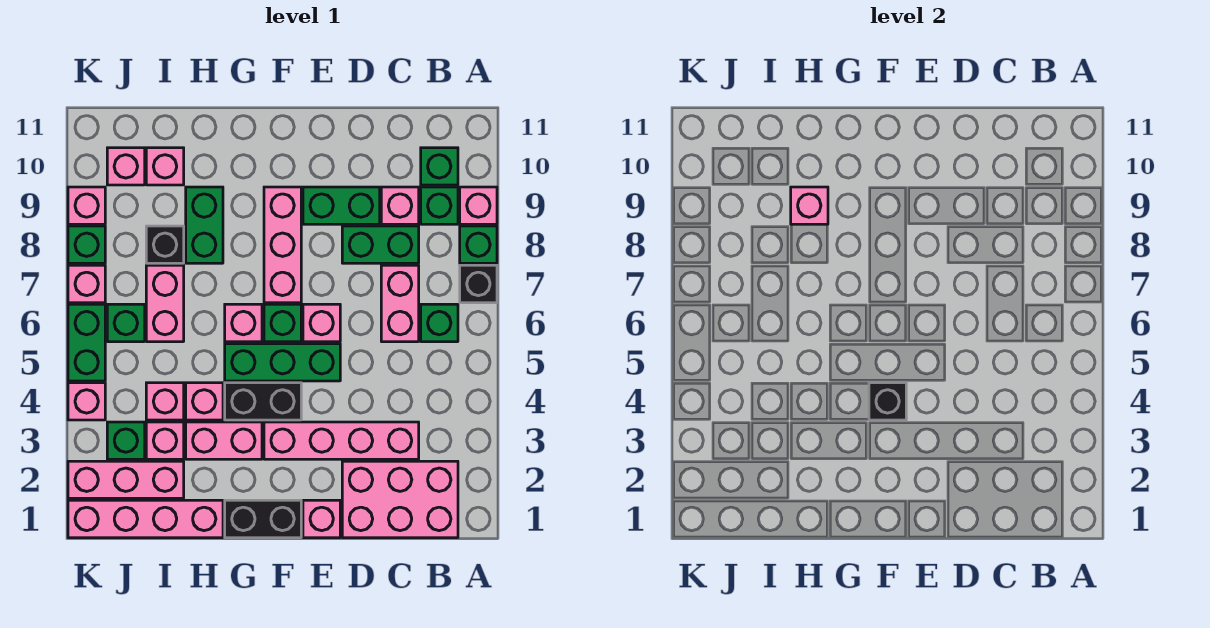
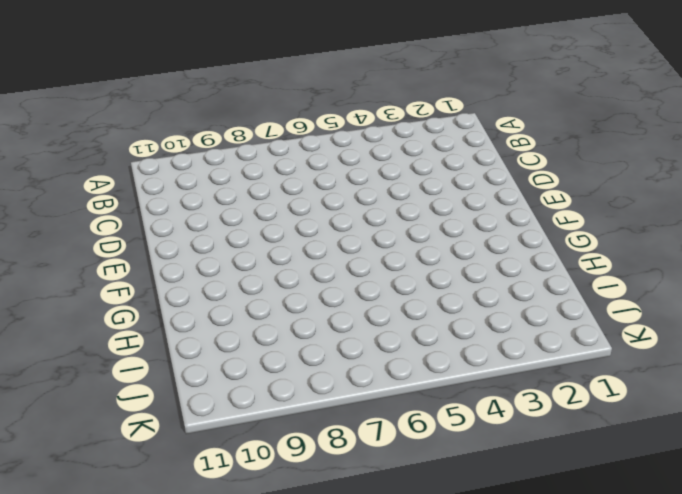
none -> black 1x1 brick [460,265,497,303]
none -> green 1x1 brick [460,226,497,263]
none -> pink 1x1 brick [460,187,497,224]
none -> pink 2x3 brick [342,461,458,538]

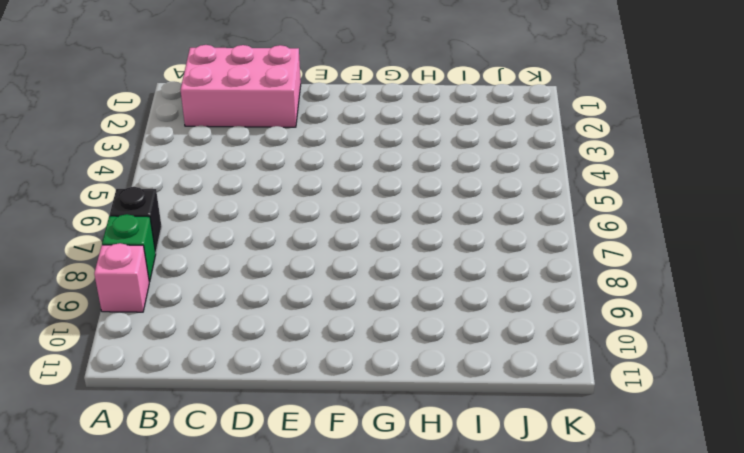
none -> green 1x1 brick [421,304,458,342]
none -> green 1x1 brick [421,187,458,224]
none -> green 1x1 brick [421,148,458,185]
none -> pink 1x4 brick [264,422,419,459]

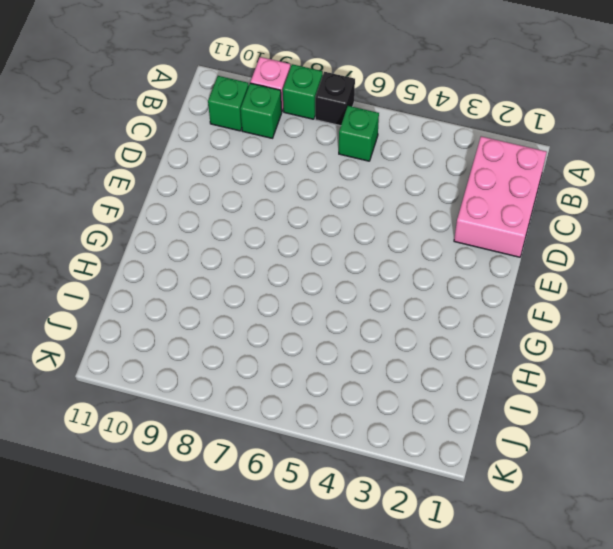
none -> pink 1x4 brick [264,422,419,459]
none -> pink 1x2 brick [381,265,419,342]
none -> green 1x2 brick [342,226,419,263]
none -> pink 1x1 brick [381,187,419,224]

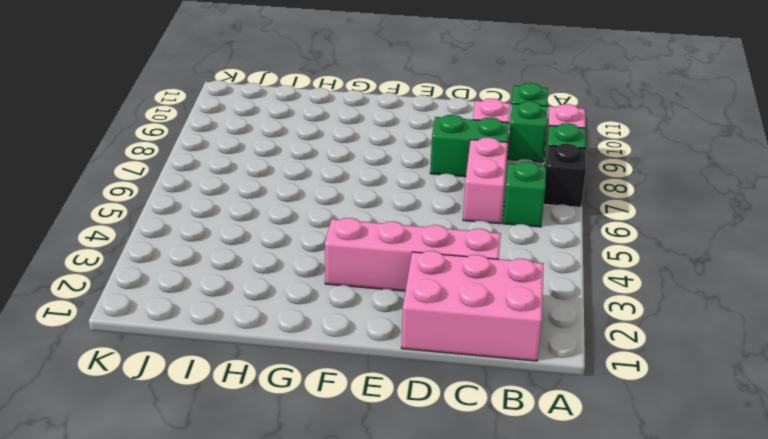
none -> green 1x2 brick [303,187,380,224]
none -> pink 1x1 brick [303,500,340,538]
none -> green 1x3 brick [225,344,340,381]
none -> pink 1x1 brick [303,304,340,342]

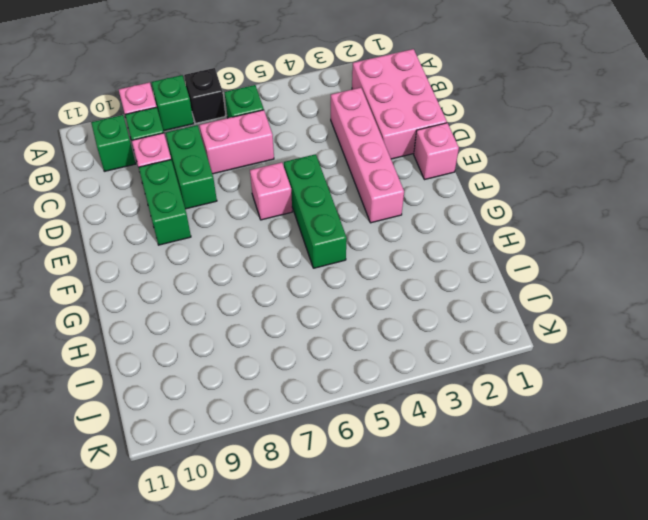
none -> black 1x2 brick [225,500,301,538]
none -> black 1x2 brick [225,383,301,420]
none -> green 1x1 brick [264,304,301,342]
none -> pink 1x3 brick [264,187,301,303]

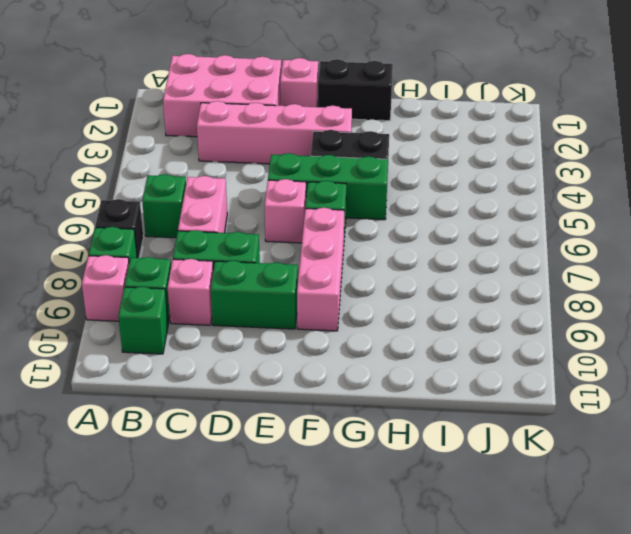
none -> pink 1x2 brick [186,422,262,459]
none -> pink 1x1 brick [225,304,262,342]
none -> pink 1x4 brick [68,500,223,538]
none -> pink 1x1 brick [186,383,223,420]

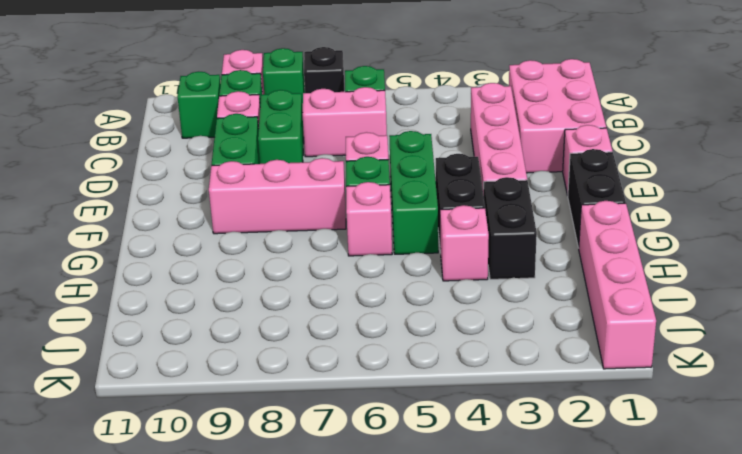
black 1x2 brick [484,177,537,279] -> pink 1x2 brick [186,422,262,459]
none -> green 1x2 brick [186,187,223,263]
none -> pink 1x3 brick [68,461,184,498]
none -> pink 1x1 brick [146,422,184,459]
none -> pink 1x1 brick [146,383,184,420]

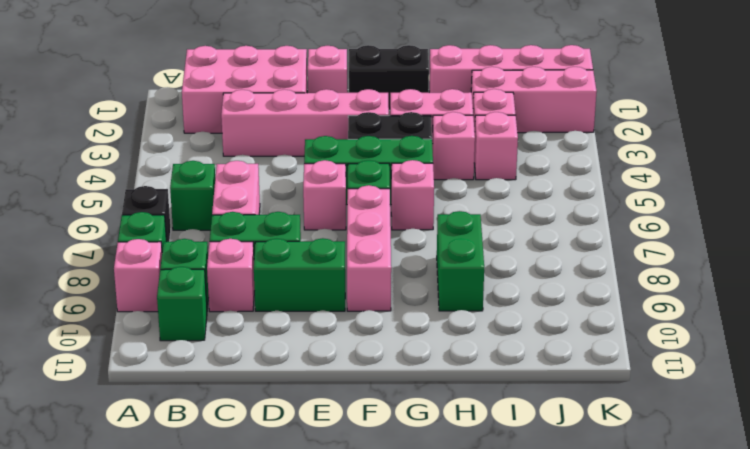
none -> pink 1x2 brick [146,265,184,342]
none -> black 1x1 brick [146,226,184,263]
none -> pink 1x1 brick [146,148,184,185]
none -> green 1x1 brick [107,422,145,459]

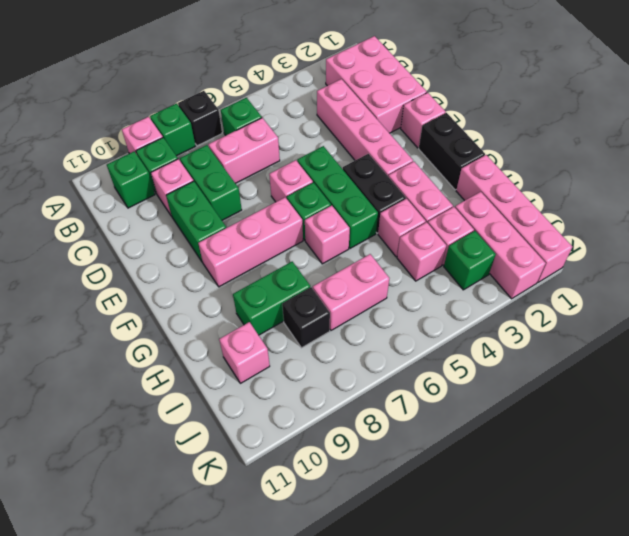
none -> green 1x1 brick [107,304,145,342]
none -> pink 1x1 brick [107,148,145,185]
none -> pink 1x1 brick [68,383,105,420]
none -> green 1x2 brick [68,304,105,381]

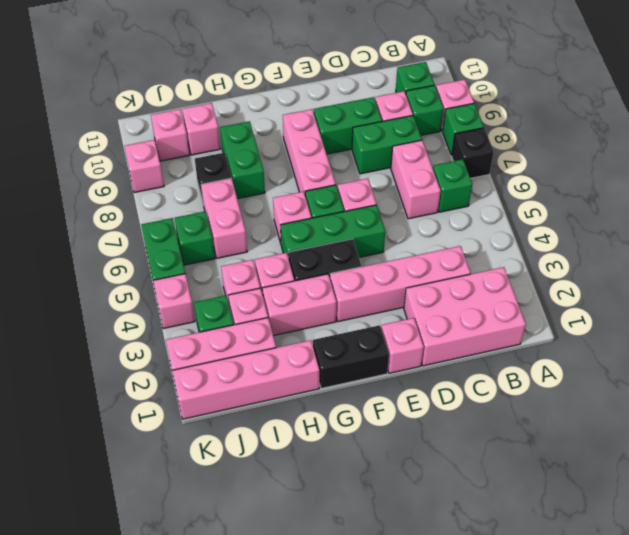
none -> pink 1x1 brick [68,265,105,303]
none -> green 1x1 brick [68,226,105,263]
none -> black 1x1 brick [869,383,906,420]
none -> pink 1x1 brick [791,187,828,224]

